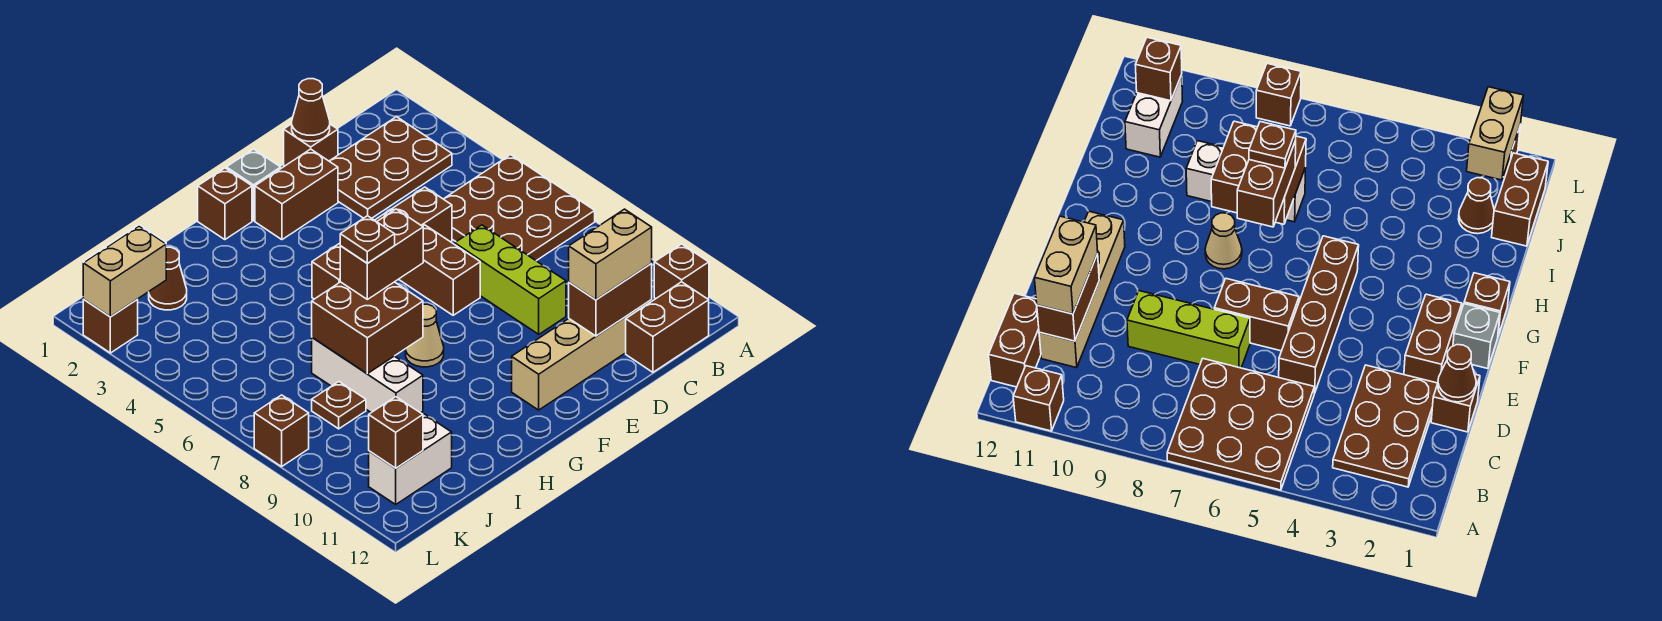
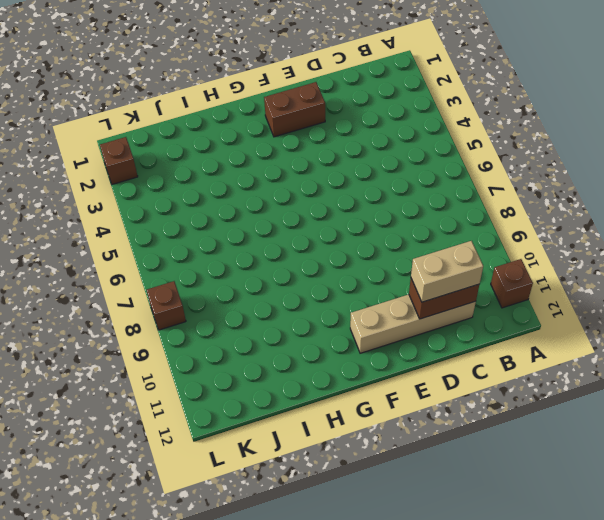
none -> brown 3x3 plate [444,155,595,261]
none -> brown 2x3 plate [329,117,452,218]
none -> brown 1x2 brick [626,282,709,372]

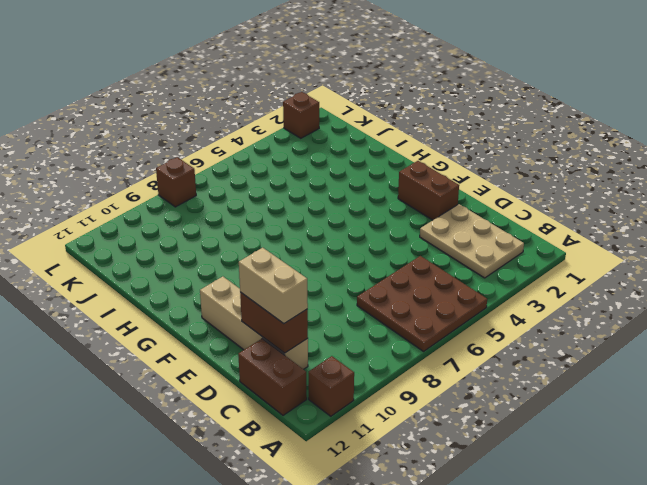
tan 2x3 plate [420,204,524,278] -> brown 2x3 plate [329,117,452,218]
none -> brown 1x1 brick [284,124,338,166]
none -> brown 1x4 brick [312,187,452,299]
none -> lime 1x3 brick [455,225,566,334]

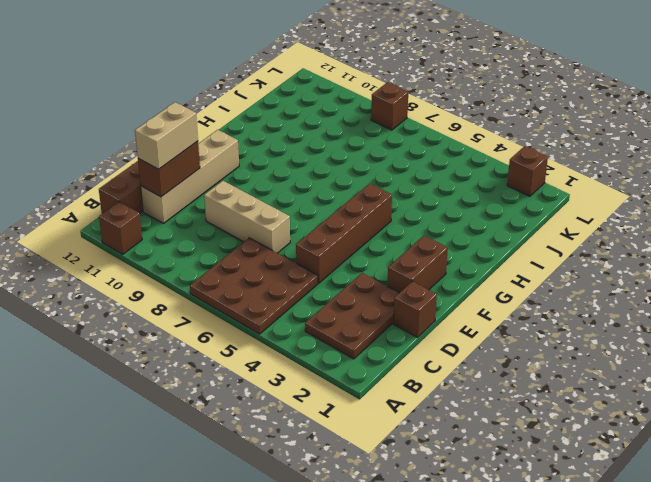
tan 1x3 brick [204,181,290,253] -> lime 1x3 brick [455,225,566,334]
none -> brown 1x2 brick [399,225,480,315]
none -> grey 1x1 brick [226,149,281,221]
none -> brown 1x1 brick [198,168,252,240]

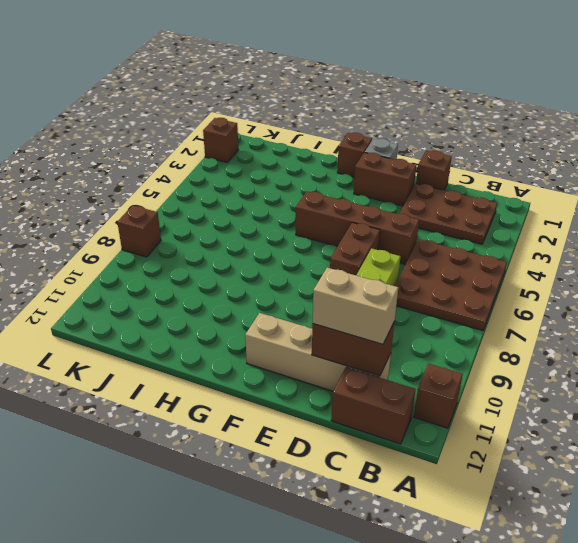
none -> tan 1x1 cone [406,304,444,367]
none -> white 1x3 brick [312,338,423,413]
none -> brown 1x2 brick [1492,153,1548,246]

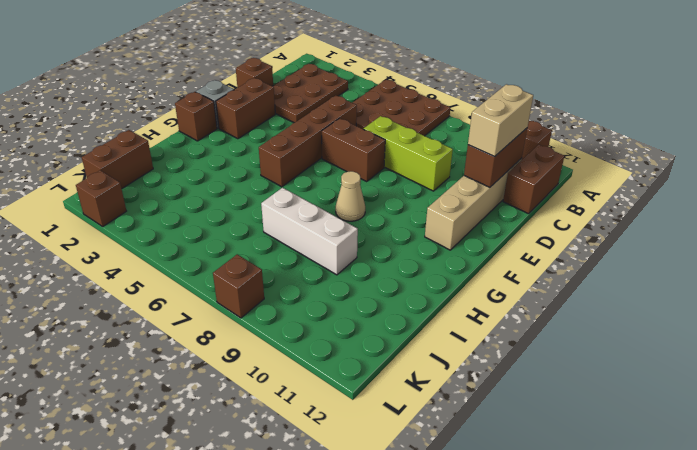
none -> brown 1x1 cone [149,247,187,310]
none -> brown 1x1 plate [312,382,366,429]
none -> white 1x2 brick [369,414,452,504]

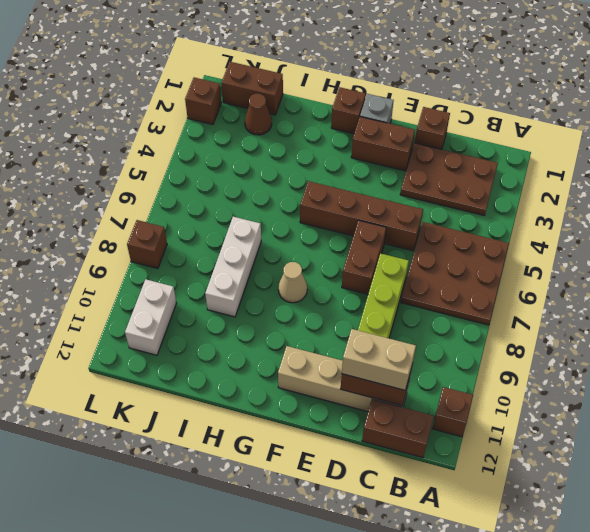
white 1x2 brick [125,279,176,355] -> white 1x2 brick turned to [369,414,452,504]
none -> brown 1x1 plate [312,382,366,429]
none -> brown 1x1 cone [292,79,330,141]
none -> brown 2x2 brick [312,282,423,374]

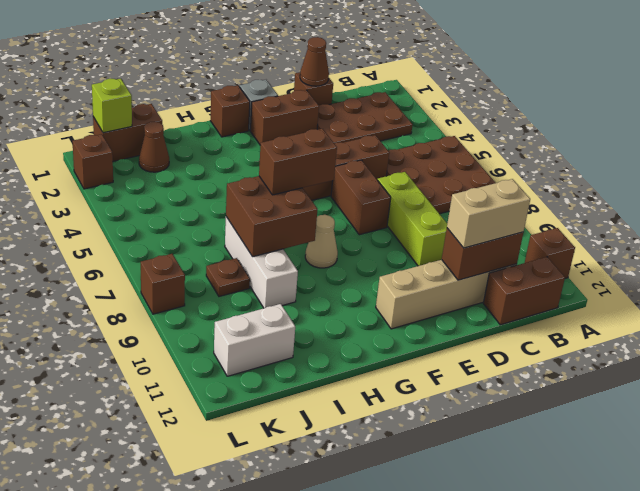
lime 1x1 brick [92,79,132,133] -> none
none -> tan 1x2 brick [83,226,166,317]
none -> brown 1x1 brick [369,397,423,468]
none -> brown 1x1 plate [340,216,395,263]

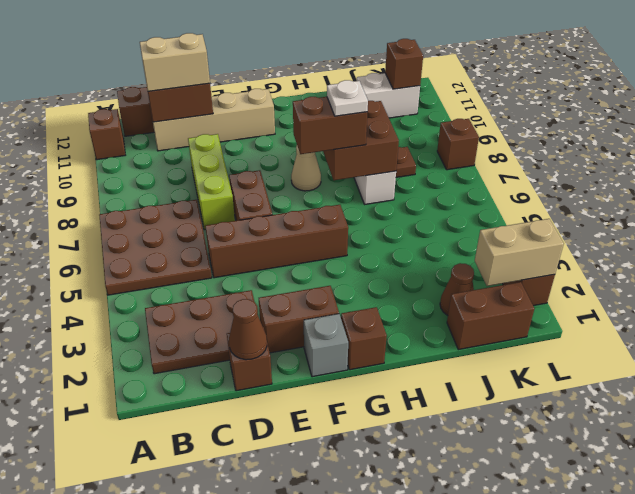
white 1x1 plate [327,80,368,116] -> brown 1x1 plate [340,216,395,263]

